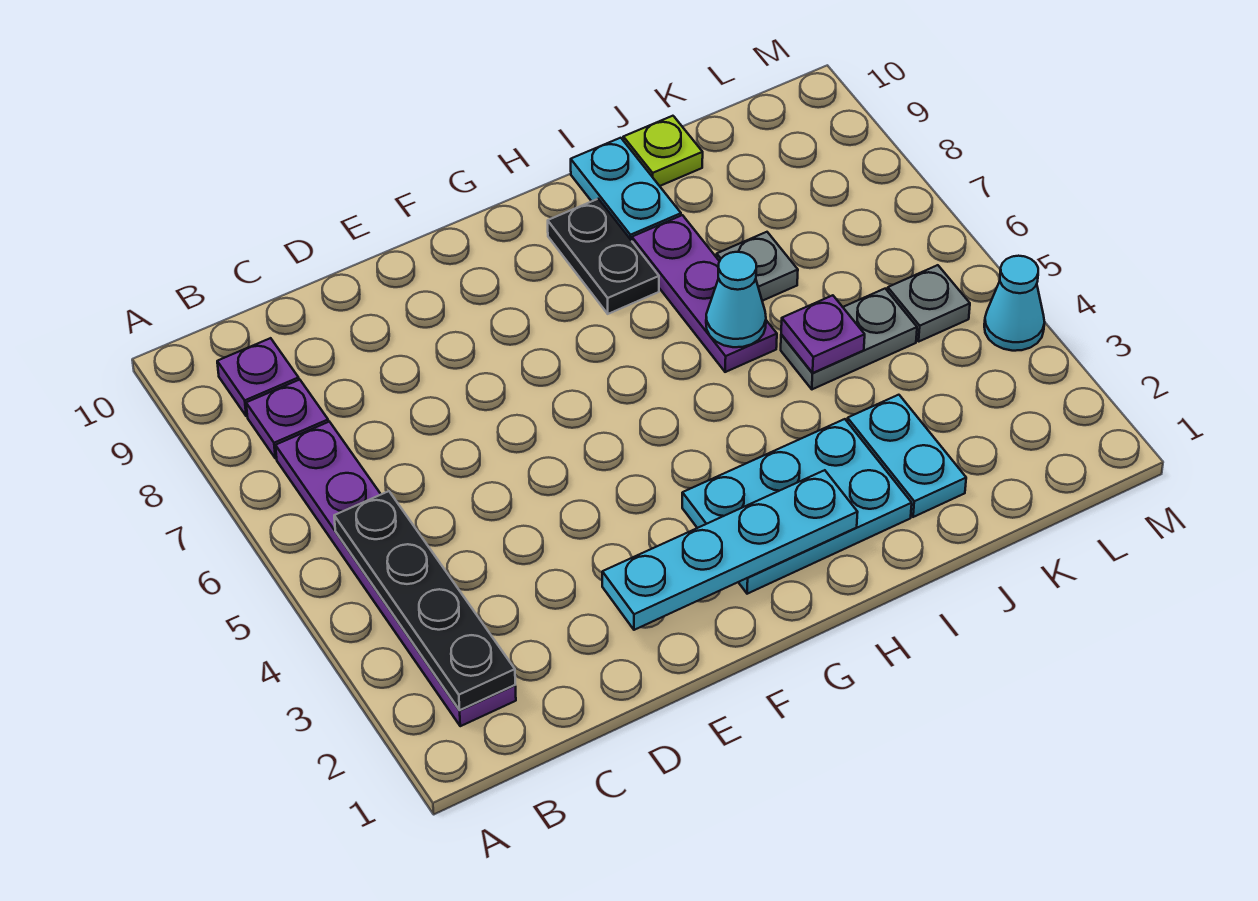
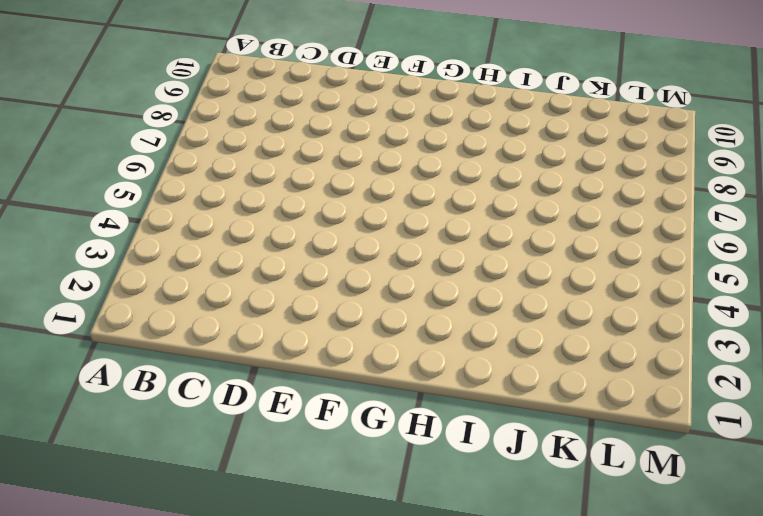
none -> purple 1x6 plate [276,422,516,726]
none -> purple 1x1 plate [246,380,328,459]
none -> purple 1x1 plate [217,338,299,416]

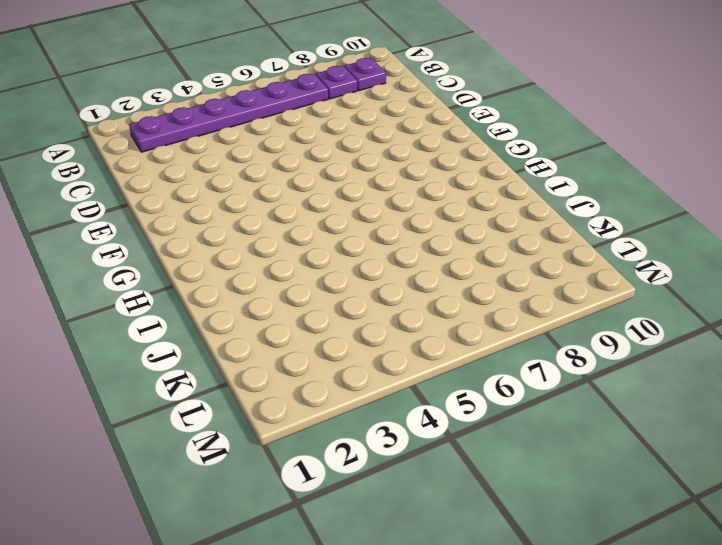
none -> cyan 2x3 plate [682,419,912,594]
none -> black 1x2 plate [548,199,659,314]
none -> purple 1x3 plate [632,215,777,372]

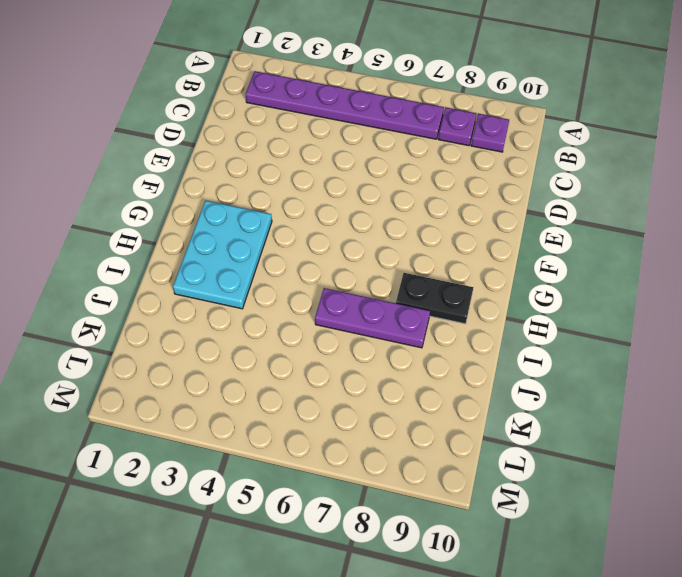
none -> cyan 1x2 plate [571,138,681,241]
none -> cyan 1x2 plate [847,395,966,517]
none -> grey 1x2 plate [781,289,917,389]

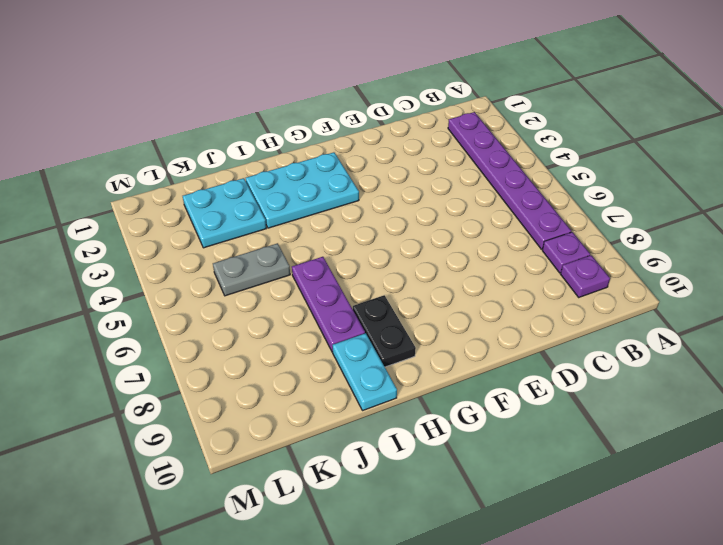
cyan 2x2 plate [183,178,266,248] -> cyan 1x2 plate [847,395,966,517]
none -> grey 1x1 plate [717,232,798,301]
none -> lime 1x1 plate [623,116,703,186]
none -> grey 1x1 plate [888,265,970,341]

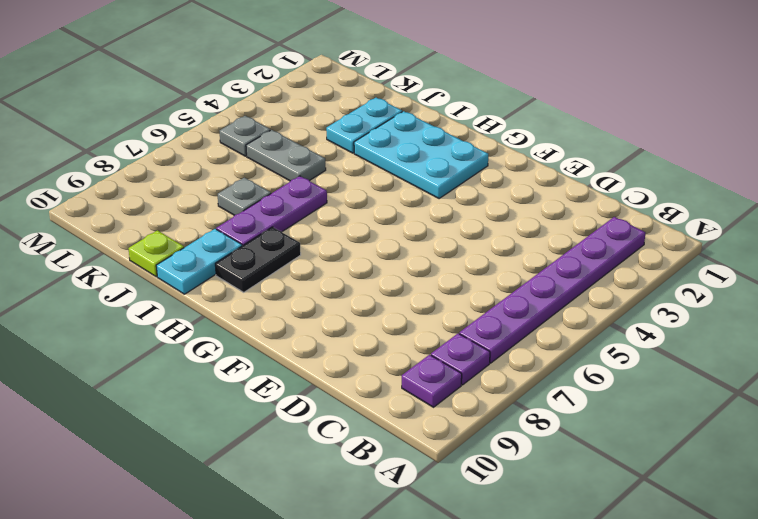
none -> cyan 1x1 cone [984,256,1045,351]
none -> black 1x4 plate [334,491,515,710]
none -> cyan 1x4 plate [602,470,858,630]

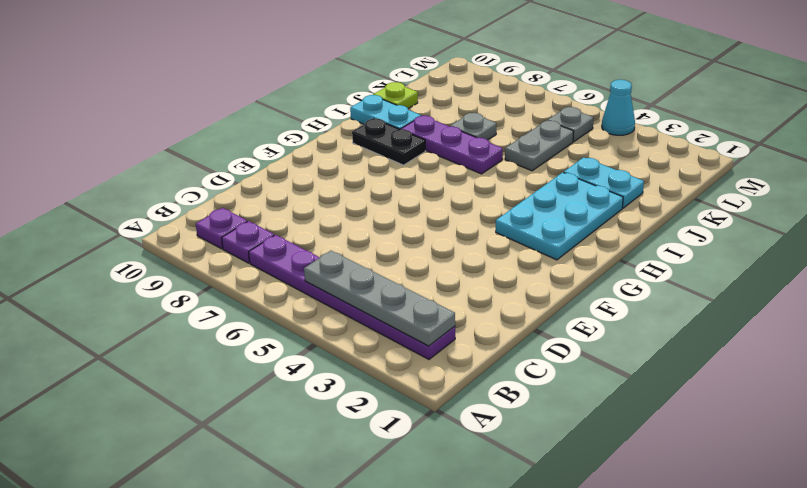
grey 1x4 plate [304,251,455,346] -> black 1x4 plate [334,491,515,710]
none -> cyan 1x4 plate [602,470,858,630]
none -> cyan 1x1 cone [706,252,766,347]
none -> purple 1x1 plate [781,295,865,373]

